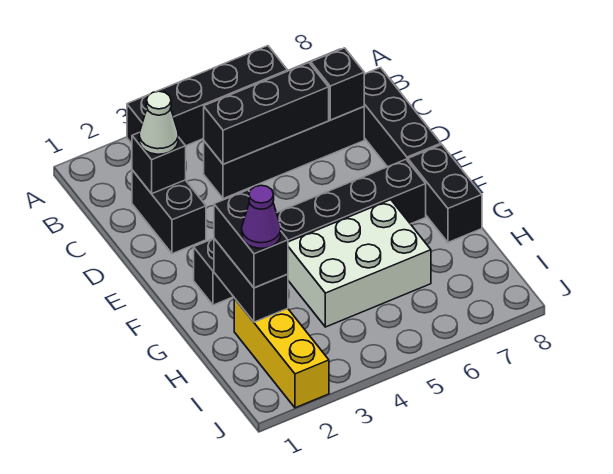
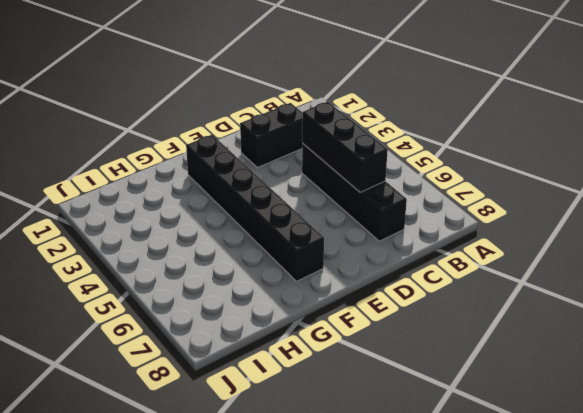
none -> black 1x4 brick [127,46,288,146]
none -> black 1x3 brick [364,68,441,167]
none -> black 1x2 brick [408,145,482,242]

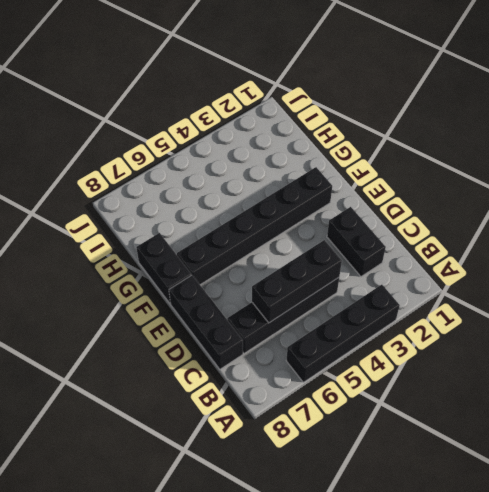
none -> white 2x3 brick [288,200,431,327]
none -> yellow 1x3 brick [234,298,329,408]
none -> black 1x1 brick [132,133,186,194]

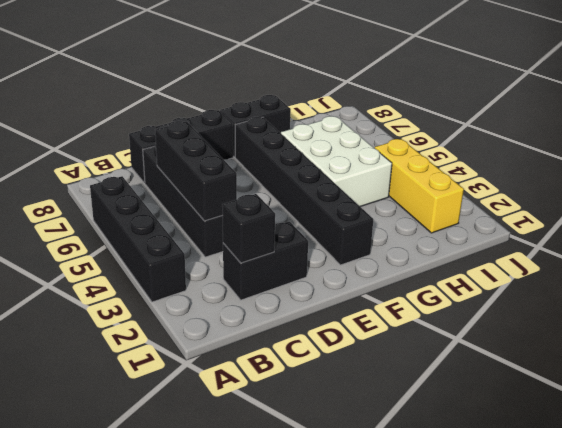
yellow 1x3 brick [375,139,464,233] -> yellow 1x3 brick turned to [234,298,329,408]
none -> black 1x1 brick [311,48,364,120]
none -> black 1x2 brick [214,239,288,322]
none -> white 1x1 cone [139,91,178,154]

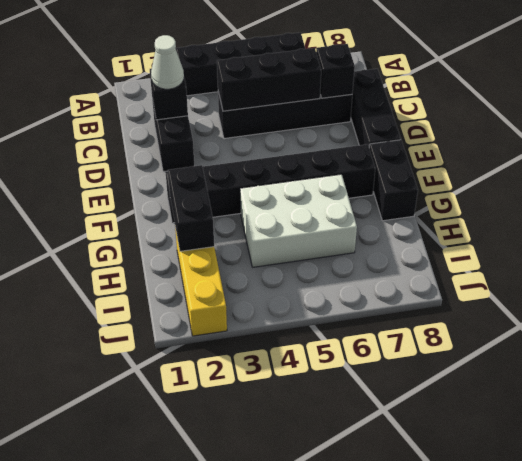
none -> black 1x2 brick [214,190,288,288]
none -> purple 1x1 cone [242,185,281,248]

